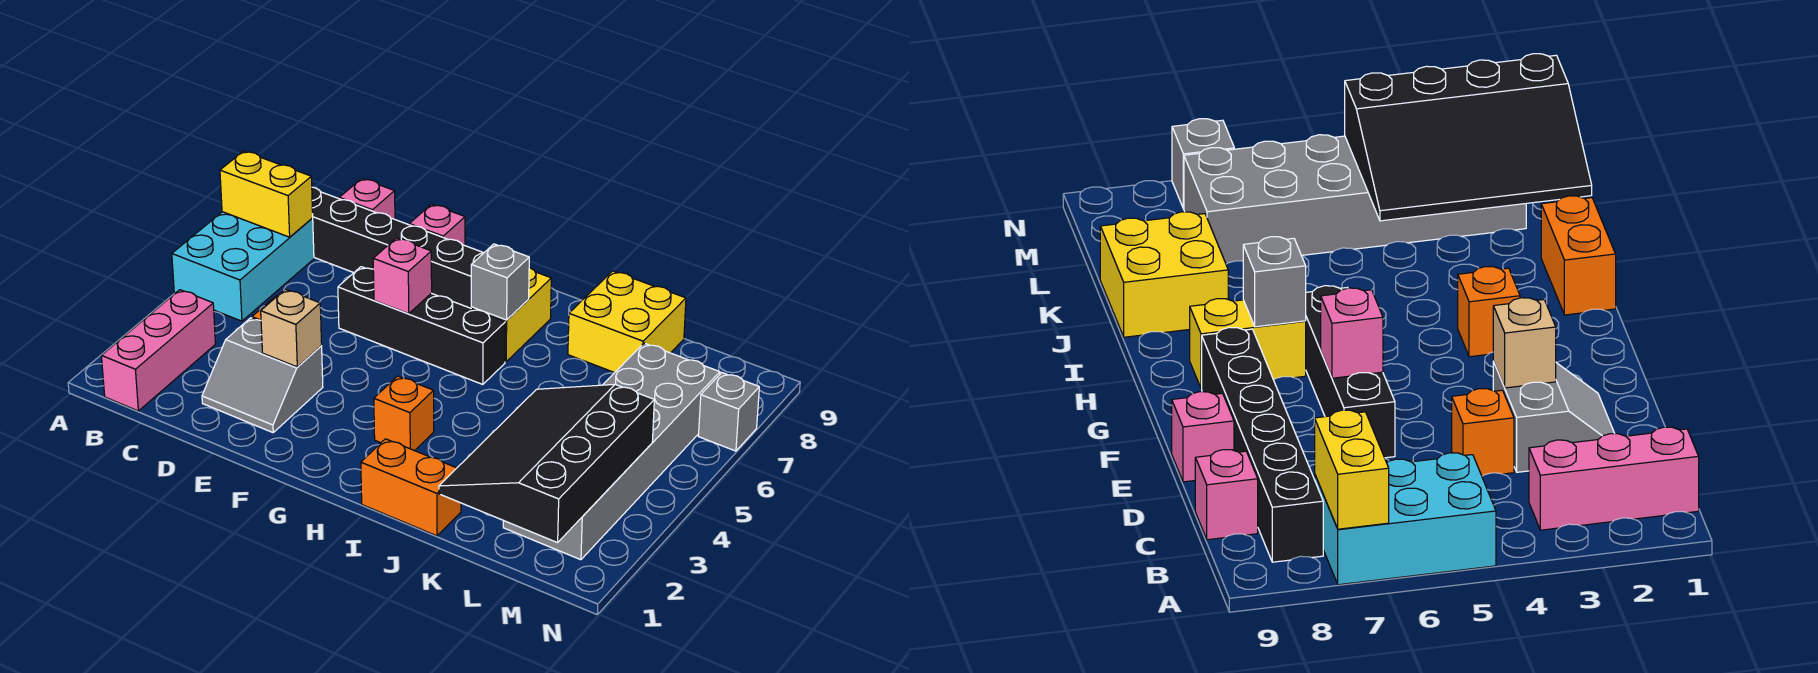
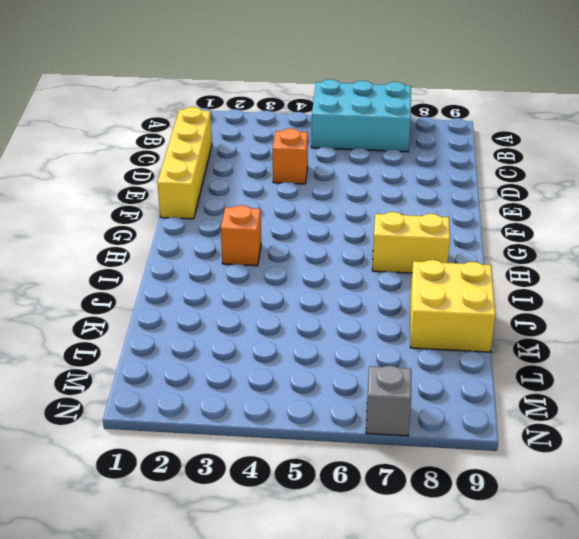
yellow 1x4 brick [158,107,212,219] -> none
none -> pink 1x3 brick [101,290,216,411]
none -> black 1x6 brick [312,187,483,308]
none -> pink 1x1 brick [339,179,395,219]

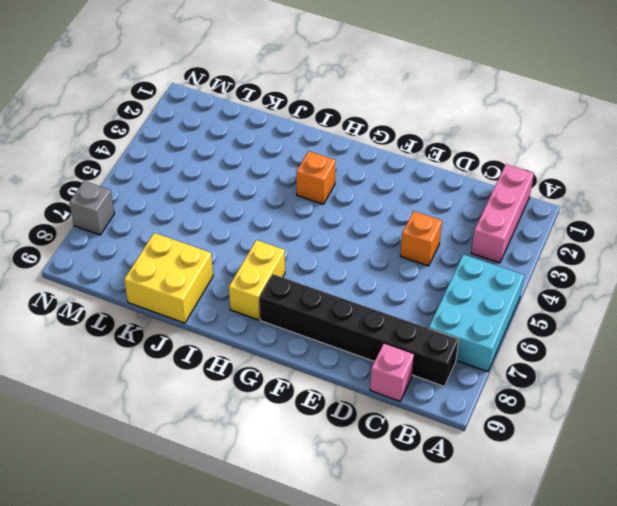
none -> grey 2x2 slope [202,318,323,433]
none -> black 1x4 brick [338,267,506,385]
none -> pink 1x1 brick [409,204,465,246]

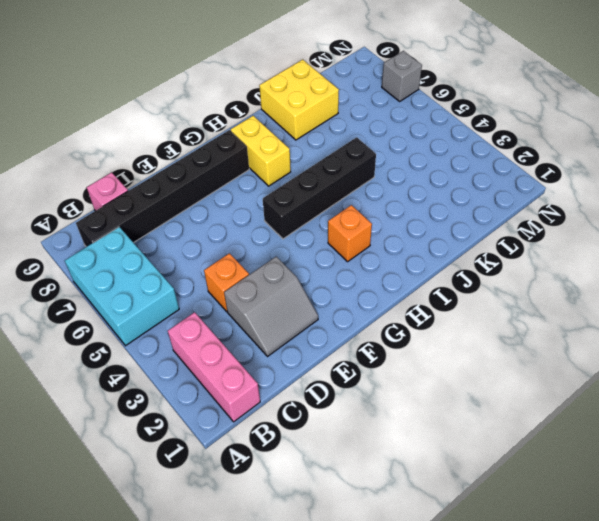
black 1x4 brick [263,137,376,239] -> black 1x4 brick moved to [338,267,506,385]
none -> pink 1x1 brick [409,204,465,246]
none -> orange 1x2 brick [361,439,461,536]
none -> grey 2x6 brick [503,343,720,560]

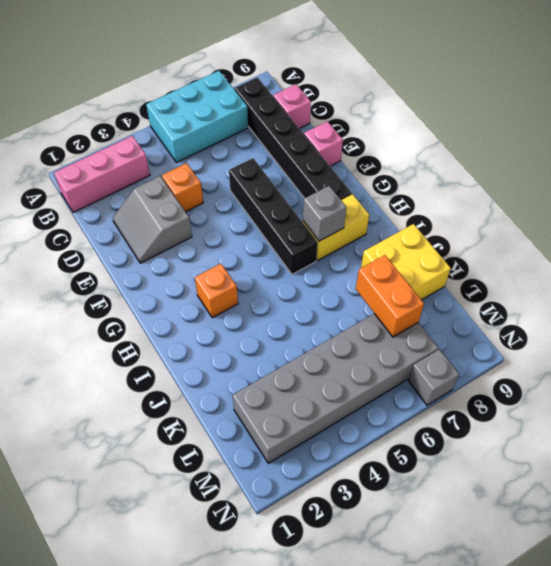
orange 1x2 brick [356,255,424,337] -> orange 1x2 brick moved to [361,439,461,536]
none -> yellow 1x2 brick [220,151,313,237]
none -> tan 1x1 brick [261,289,322,367]
none -> pink 1x1 brick [373,238,432,314]

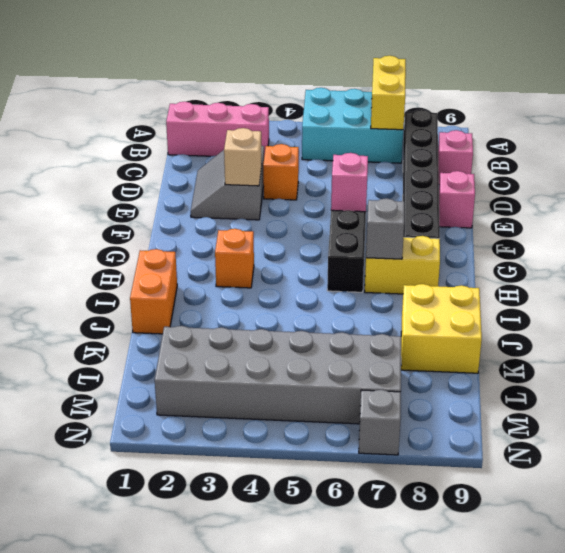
none -> black 3x4 slope [439,384,654,543]

